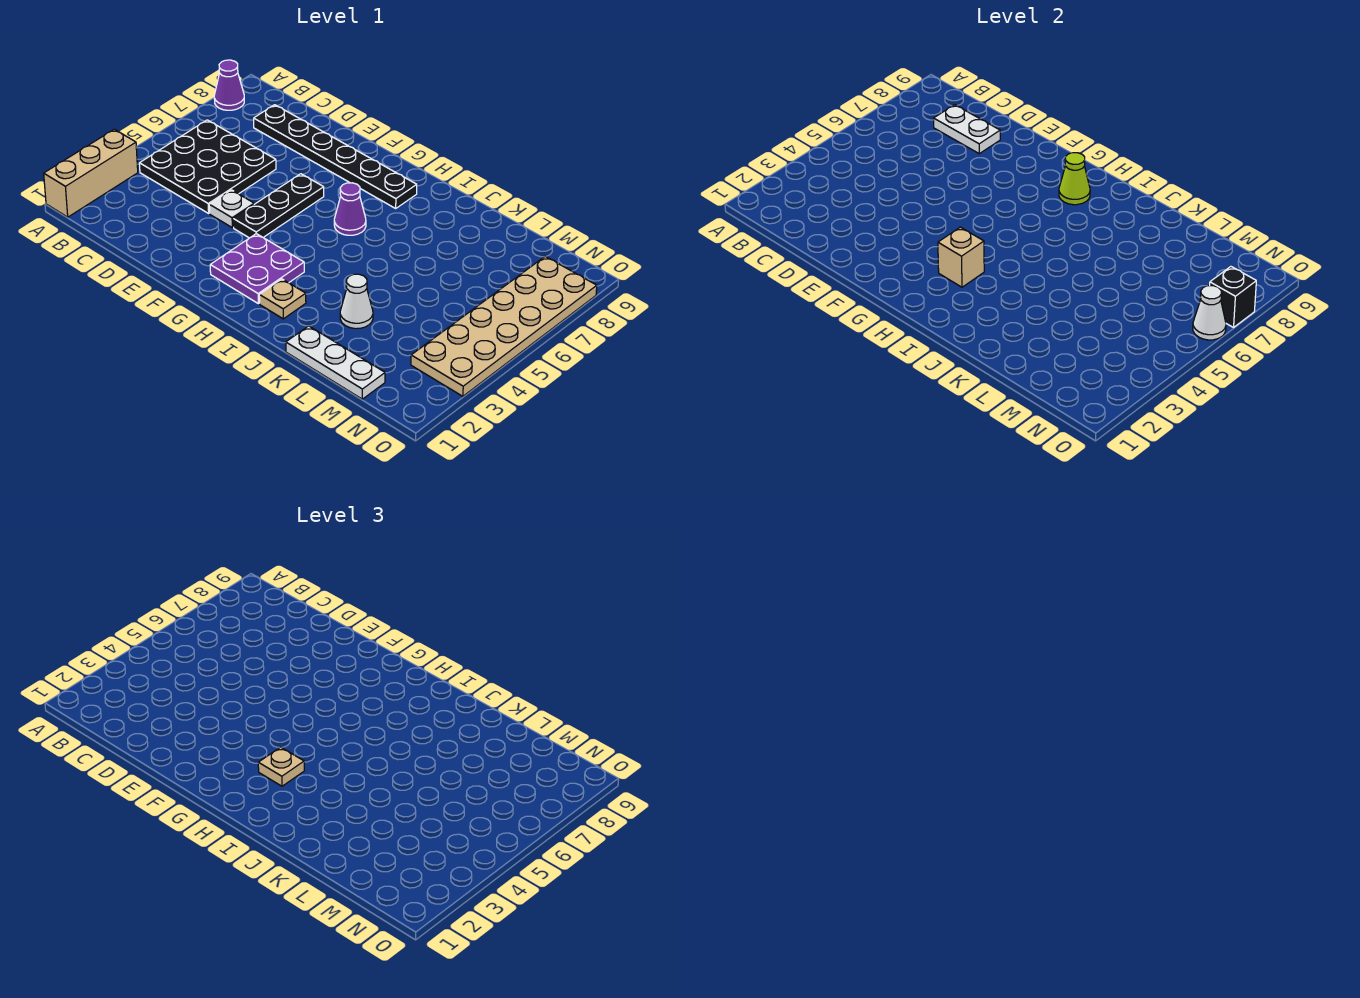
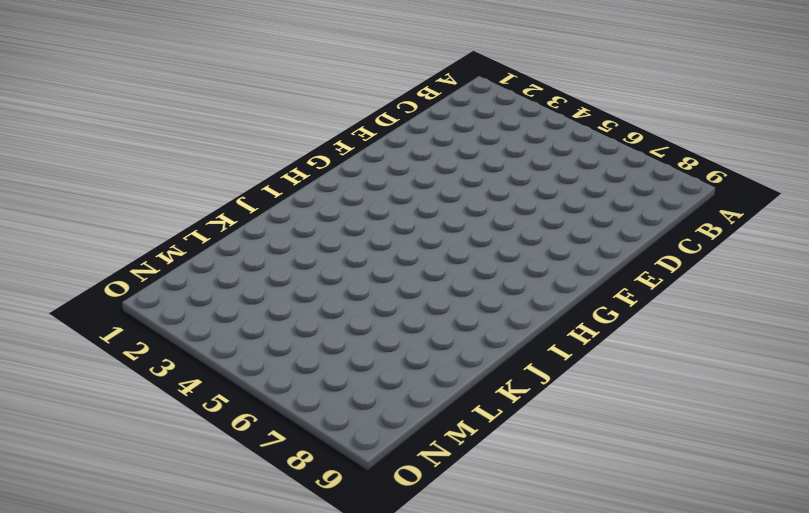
none -> tan 1x3 brick [44,129,138,217]
none -> purple 1x1 cone [214,60,244,110]
none -> black 3x3 plate [139,120,276,213]

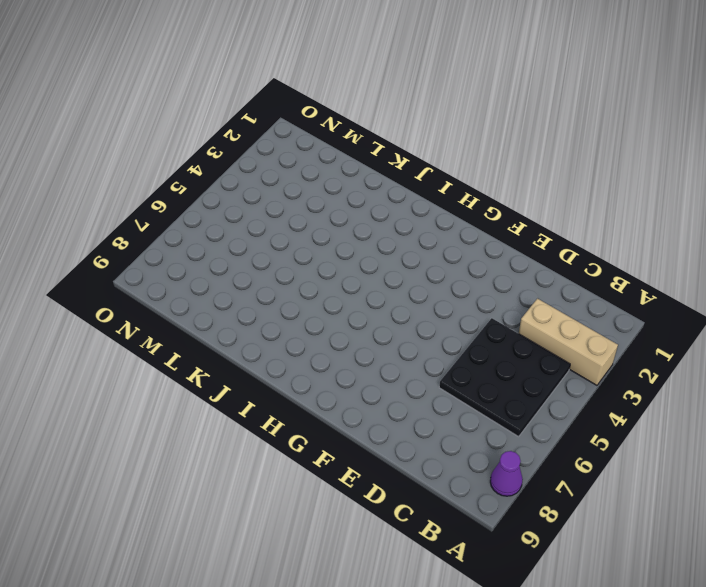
tan 1x3 brick [519,299,618,385] -> tan 1x3 brick turned to [44,129,138,217]
none -> black 1x6 plate [254,105,417,208]
none -> white 1x1 plate [209,190,254,228]
none -> black 1x3 plate [233,174,324,238]

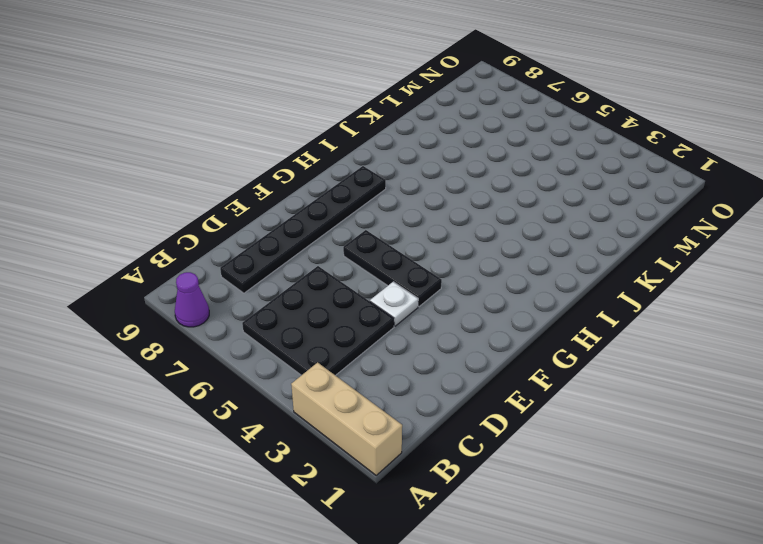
none -> purple 2x2 plate [210,234,304,304]
none -> purple 1x1 cone [334,183,366,235]
none -> tan 1x1 plate [259,279,306,319]

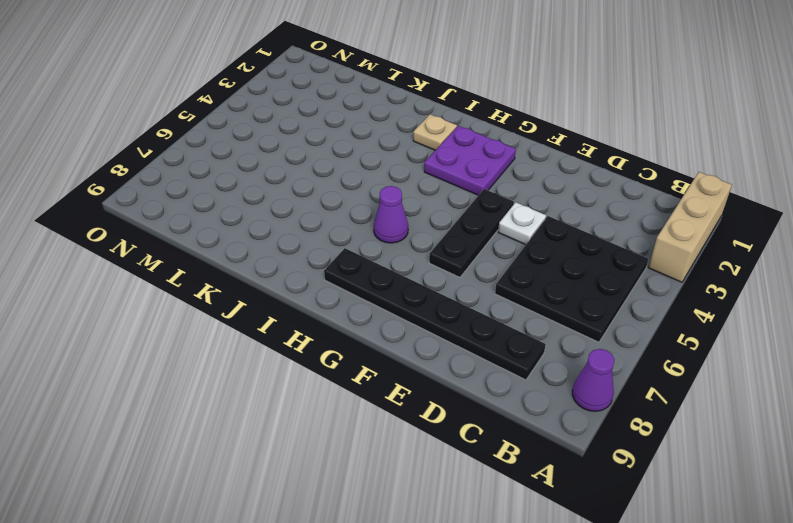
none -> white 1x3 plate [286,326,385,399]
none -> white 1x1 cone [340,274,373,329]
none -> tan 2x6 plate [411,256,597,396]

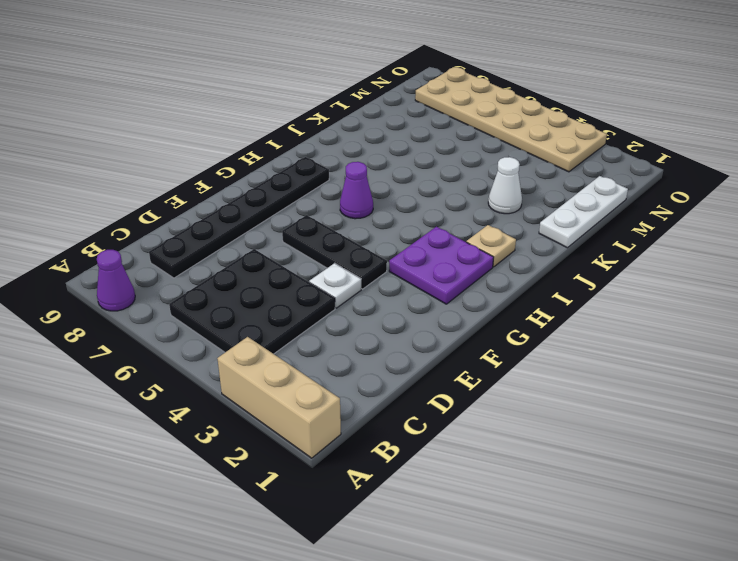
none -> white 1x2 plate [934,105,1000,154]
none -> tan 1x1 brick [938,227,984,287]
none -> lime 1x1 cone [1059,153,1090,205]

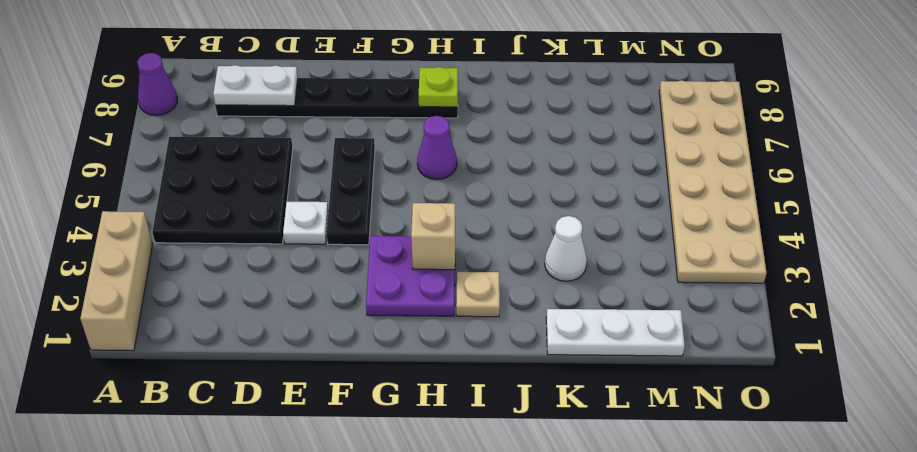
lime 1x1 plate [419,67,458,107] -> lime 1x1 cone [1059,153,1090,205]
none -> white 1x1 cone [1193,286,1226,340]
none -> black 1x1 brick [1210,267,1256,327]
none -> tan 1x1 plate [258,747,304,786]

